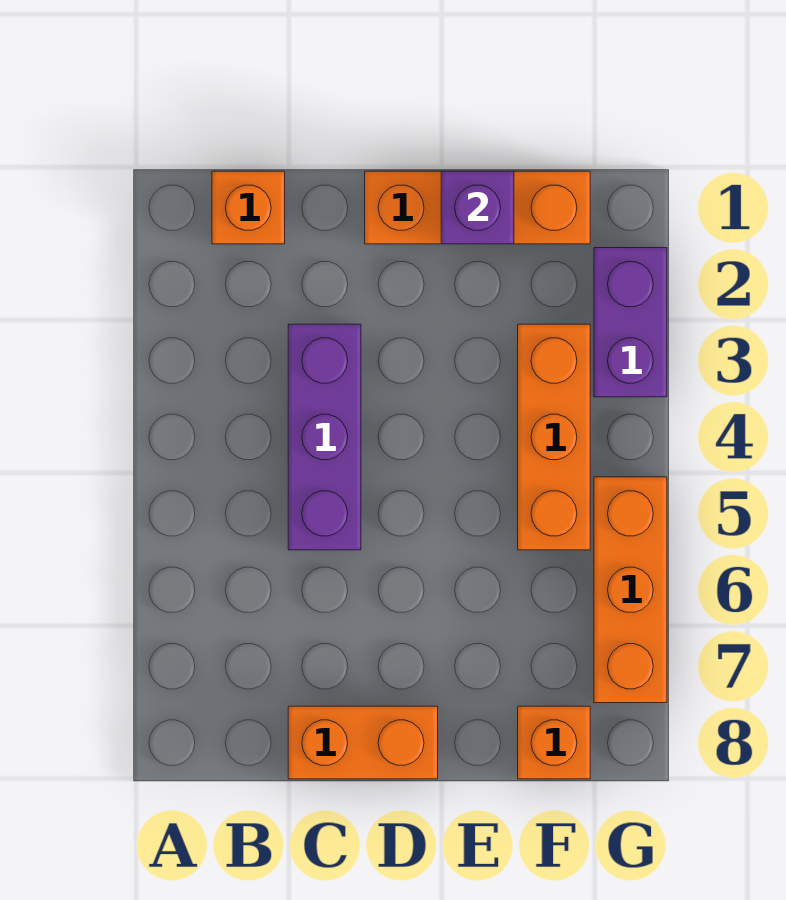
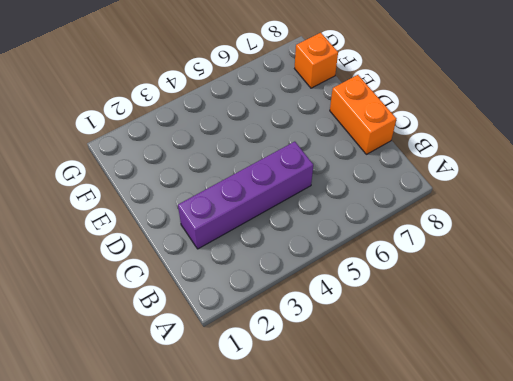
purple 1x4 brick [178,142,313,249] -> purple 1x3 brick [288,324,361,550]
none -> orange 1x1 brick [212,171,285,244]
none -> orange 1x3 brick [365,171,590,244]

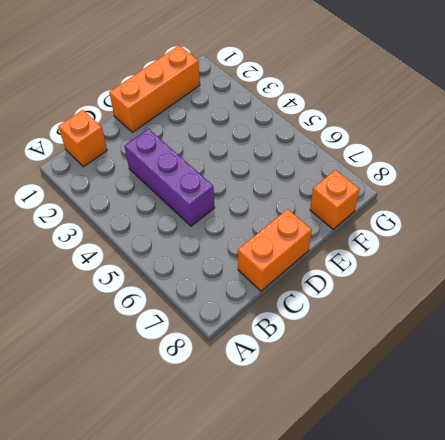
none -> orange 1x3 brick [518,324,590,550]
none -> purple 1x2 brick [594,248,667,397]

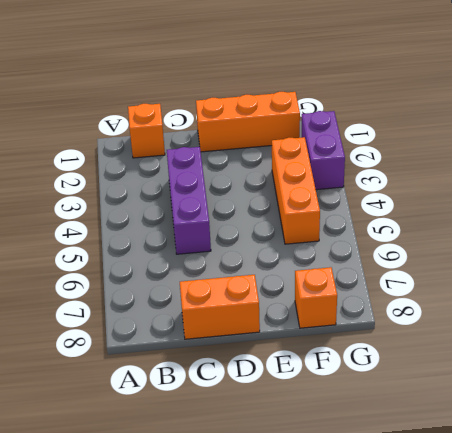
none -> orange 1x3 brick [594,477,667,703]
none -> purple 1x1 brick [441,171,514,244]

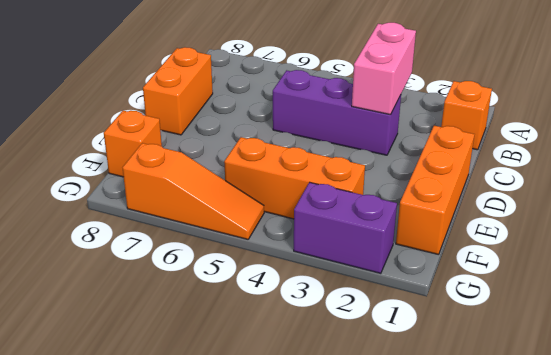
pink 1x2 brick [352,23,416,115] -> none
orange 1x3 slope [123,143,264,239] -> orange 1x3 brick [594,477,667,703]
none -> purple 1x1 brick [441,171,514,244]

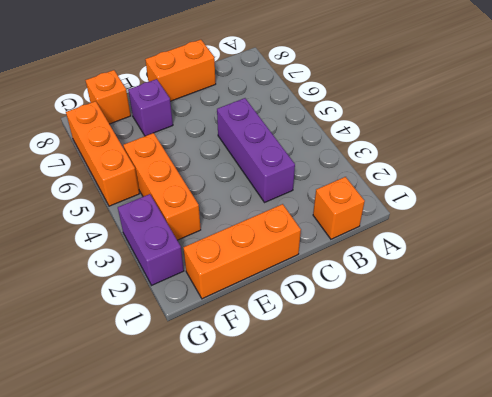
purple 1x1 brick [128,79,173,136] -> purple 1x1 brick moved to [441,171,514,244]

